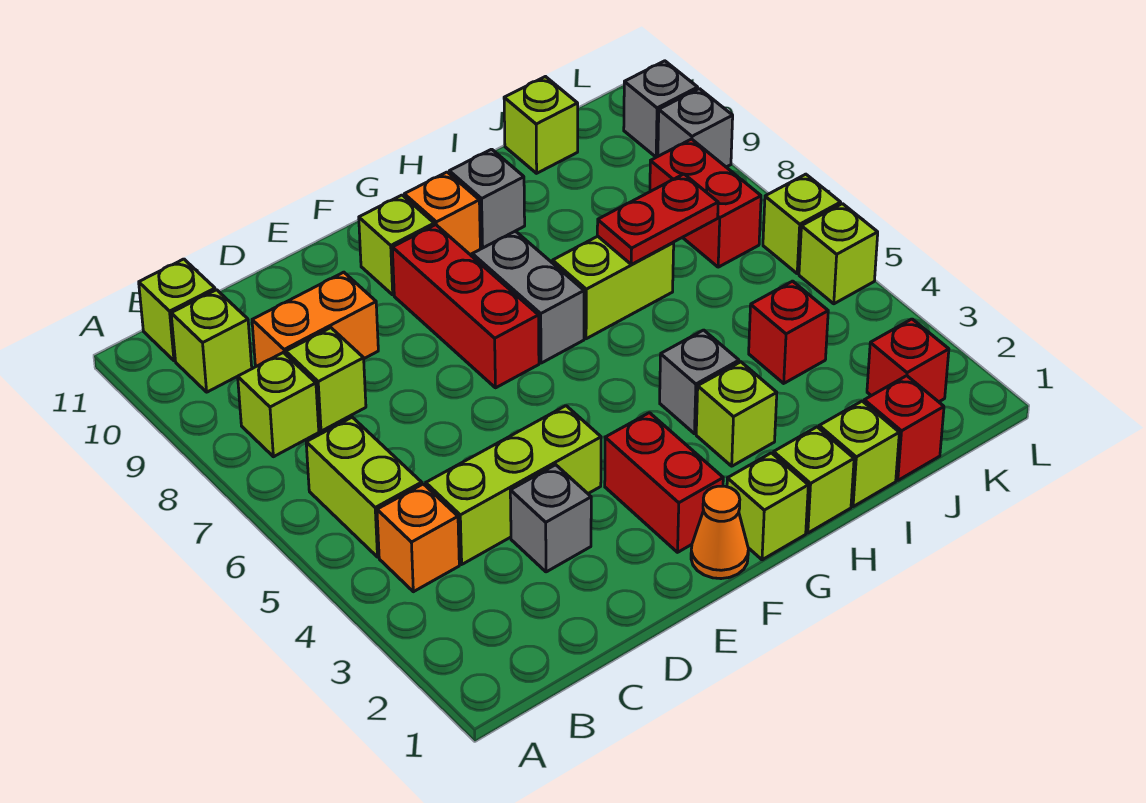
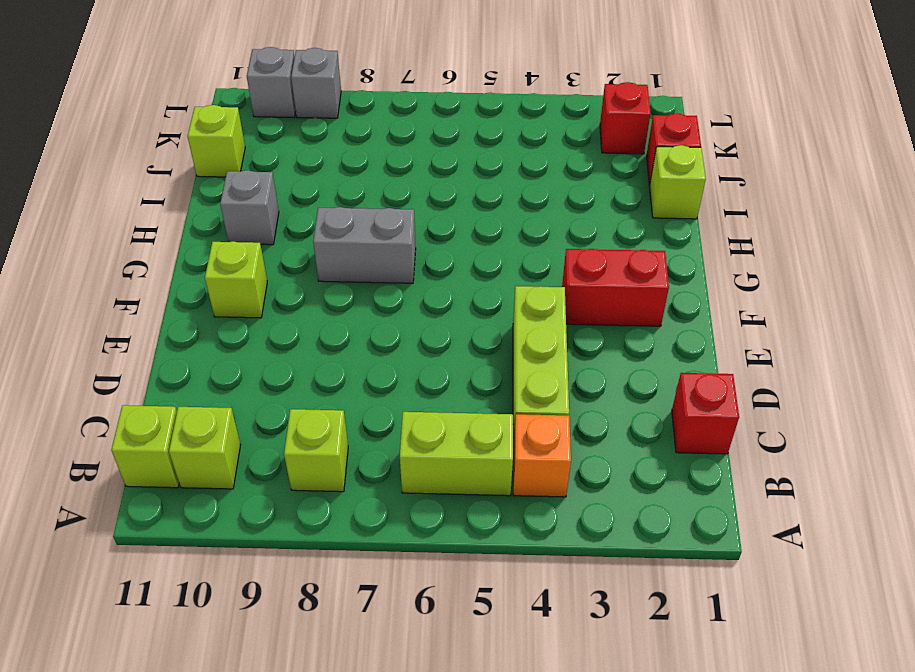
red 1x1 brick [672,373,739,454] -> red 1x1 brick moved to [749,281,828,383]
none -> lime 1x1 brick [286,328,366,431]
none -> orange 1x2 brick [252,272,378,367]
none -> grey 1x1 brick [510,465,591,572]
none -> orange 1x1 cone [691,486,748,579]

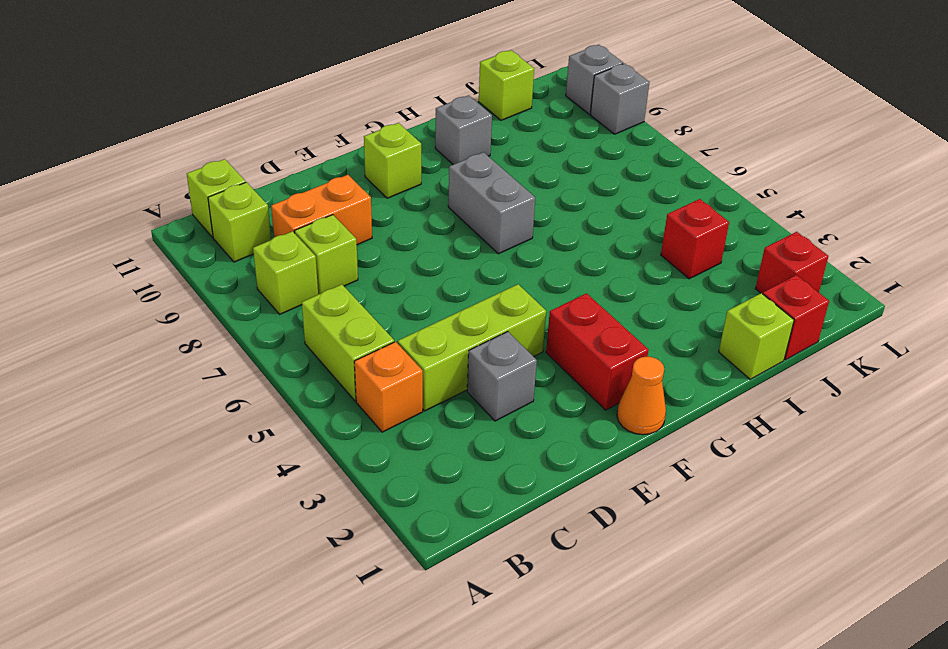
none -> red 1x3 brick [392,225,539,388]
none -> lime 1x1 brick [727,453,808,560]
none -> orange 1x1 brick [404,172,480,255]
none -> lime 1x1 brick [773,427,854,533]

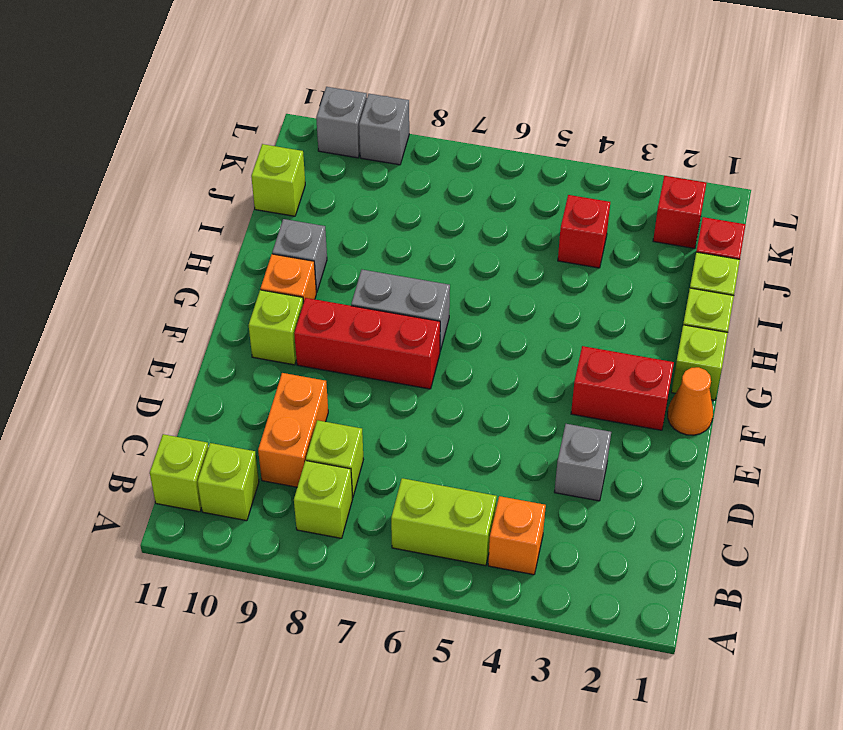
none -> lime 1x3 brick [426,406,601,564]
none -> lime 1x1 brick [696,362,777,466]
none -> grey 1x1 brick [660,330,739,434]
none -> lime 1x2 brick [553,236,674,339]

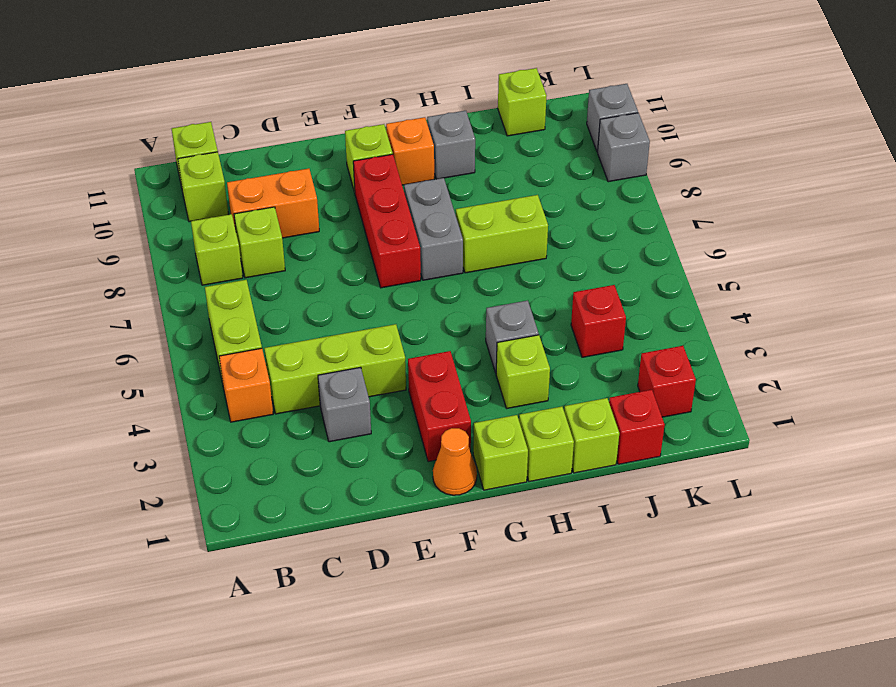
none -> red 1x2 brick [650,139,761,267]
none -> lime 1x1 brick [799,204,878,304]
none -> lime 1x1 brick [763,174,841,274]
none -> red 1x2 plate [597,174,718,264]

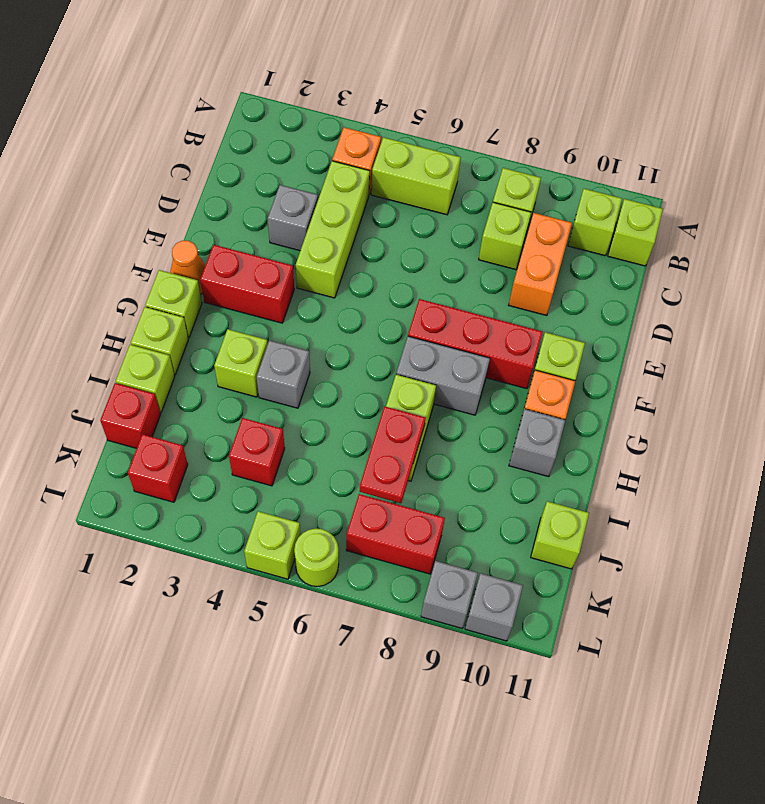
lime 1x1 round brick [294,528,339,587] -> lime 1x1 brick [763,174,841,274]

